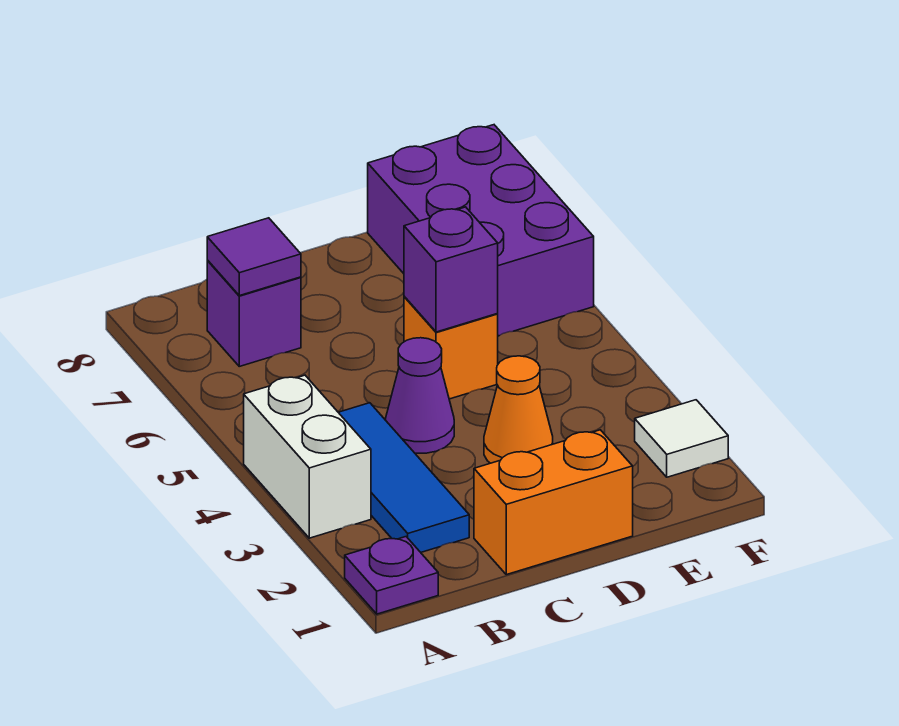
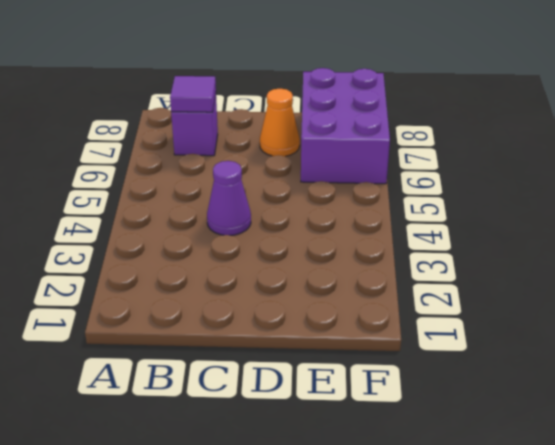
orange 1x1 cone [260,89,300,156] -> orange 1x1 cone moved to [484,356,553,463]
none -> purple 1x1 plate [345,537,438,614]
none -> white 1x2 brick [244,375,371,538]
none -> blue 1x3 tile [338,403,469,552]

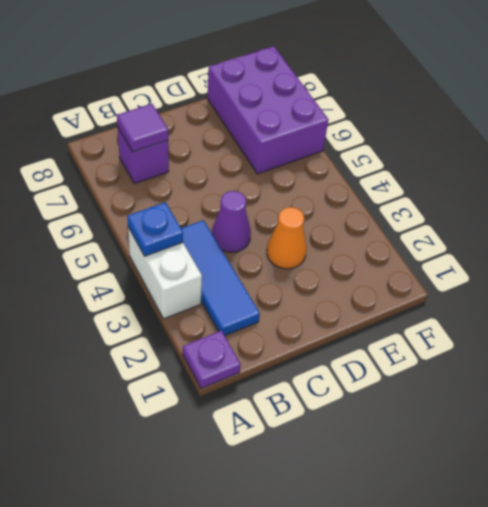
blue 1x1 plate [127,202,183,256] -> none
none -> orange 1x2 brick [474,430,633,575]
none -> orange 1x1 brick [404,297,498,399]
none -> white 1x1 tile [635,400,728,477]

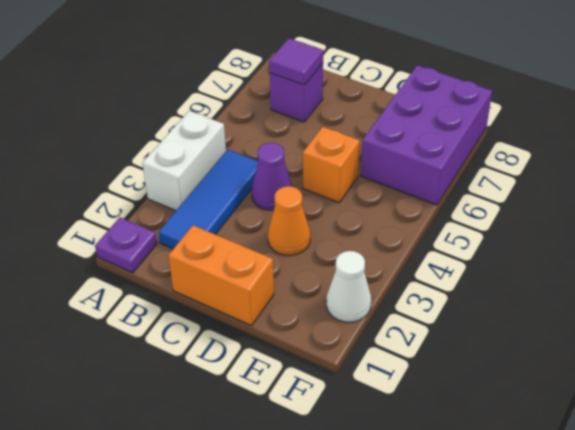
white 1x1 cone [326,251,371,322] -> white 1x1 tile [635,400,728,477]
none -> purple 1x1 brick [404,207,498,332]

